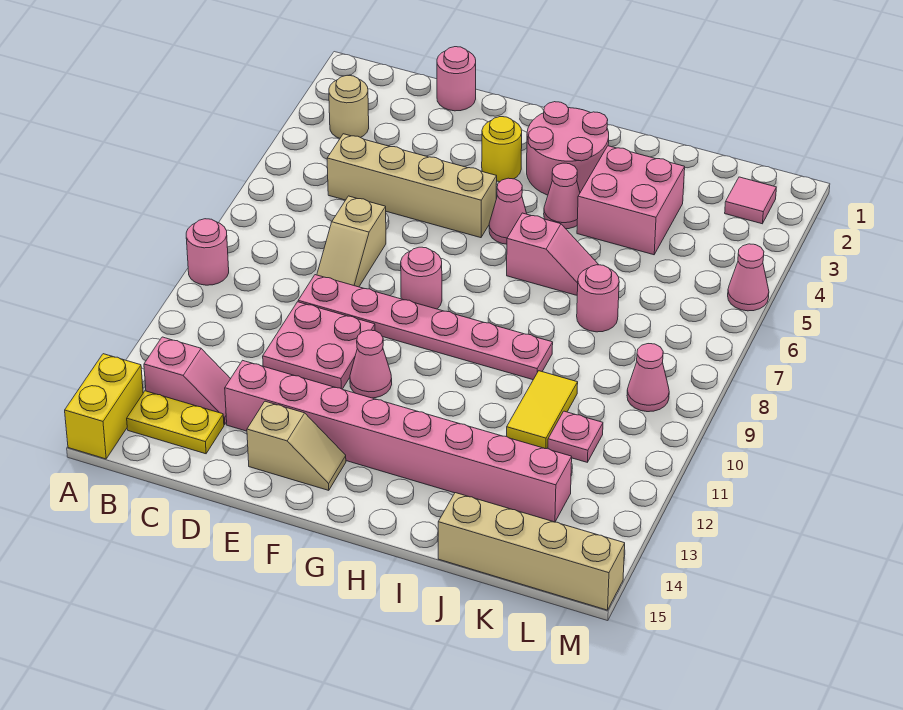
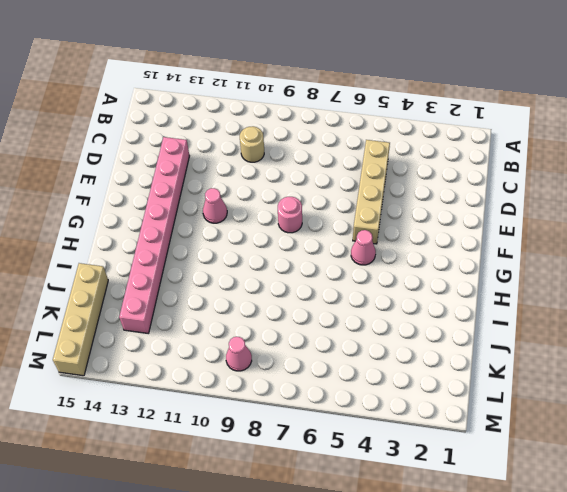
tan 1x1 round brick [240,126,264,162] -> tan 1x1 round brick moved to [329,75,369,138]
none -> pink 1x1 round brick [186,219,229,285]
none -> yellow 1x2 brick [65,354,143,459]
none -> pink 1x2 slope [144,337,230,425]

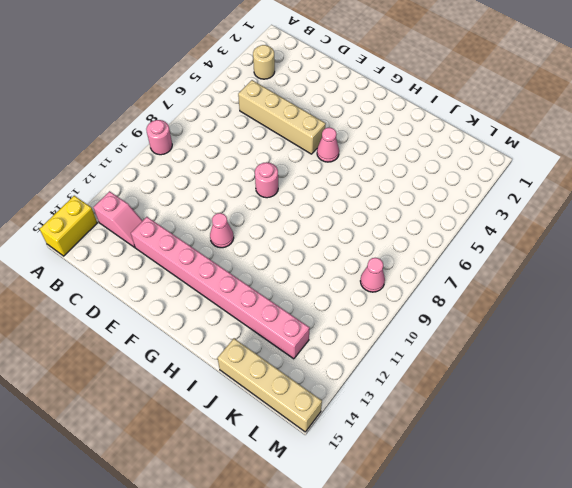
none -> yellow 1x2 plate [127,391,224,454]
none -> pink 1x1 round brick [437,47,476,111]
none -> tan 1x2 slope [317,196,386,287]

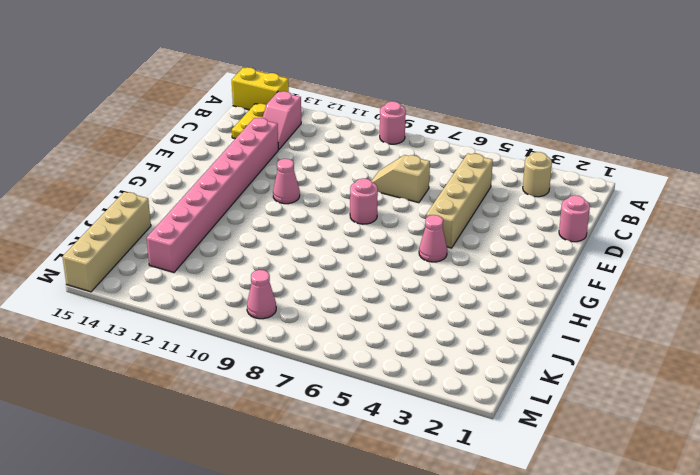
none -> pink 1x6 plate [298,275,553,380]
none -> pink 2x2 plate [263,302,375,389]
none -> tan 1x2 slope [247,401,346,490]

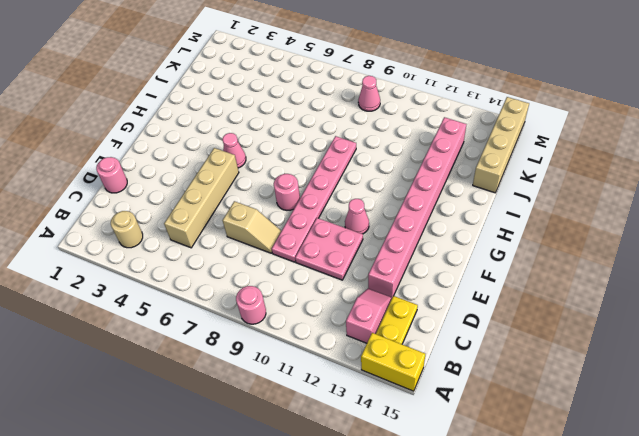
none -> tan 1x2 slope [247,401,346,490]
none -> yellow 1x1 round brick [482,117,522,182]
none -> pink 2x2 round brick [527,102,609,195]

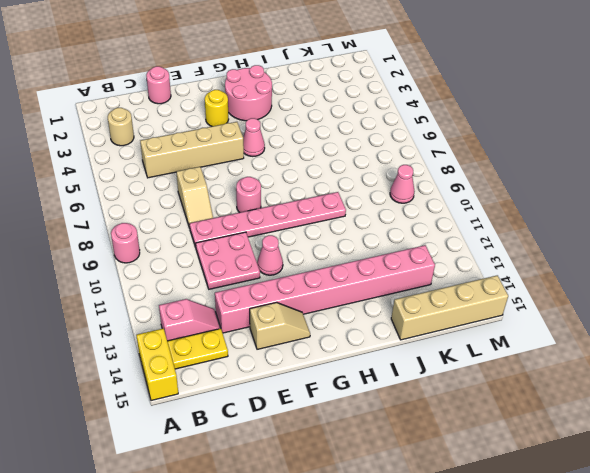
none -> pink 1x1 cone [544,163,580,229]
none -> pink 1x2 slope [507,213,599,295]
none -> pink 2x2 brick [577,146,685,255]

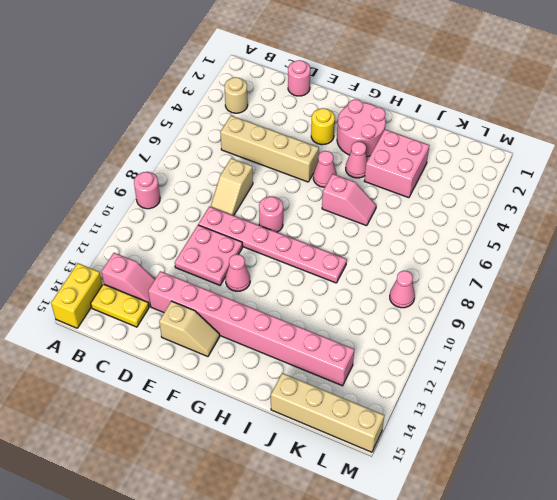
none -> pink 1x1 round brick [577,265,619,332]
none -> yellow 1x2 tile [507,371,578,449]
none -> pink 1x1 plate [548,411,603,462]

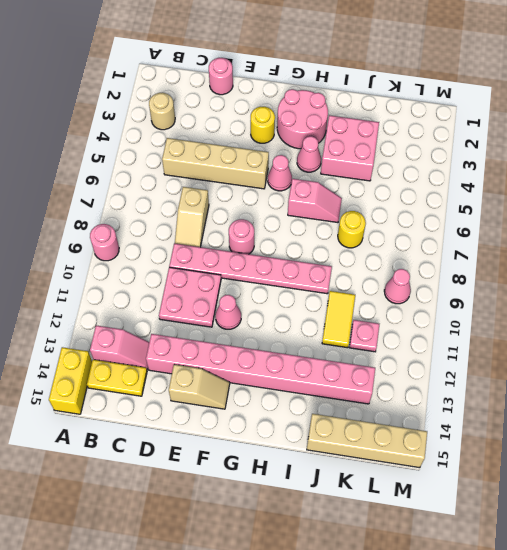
yellow 1x1 round brick [338,211,366,248] -> pink 1x1 round brick [577,265,619,332]
none -> pink 1x1 tile [725,177,776,224]
none -> pink 1x1 cone [728,244,769,311]

